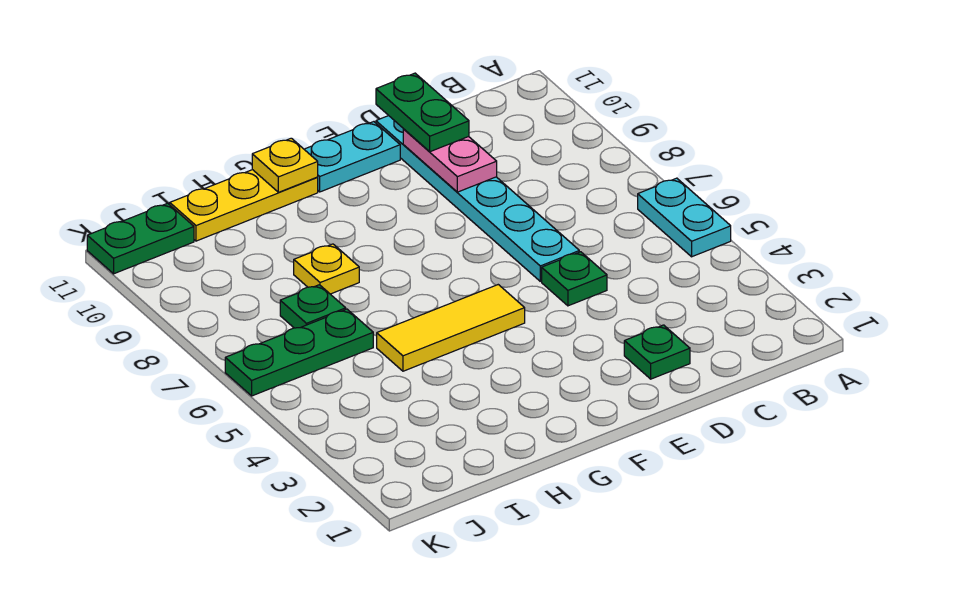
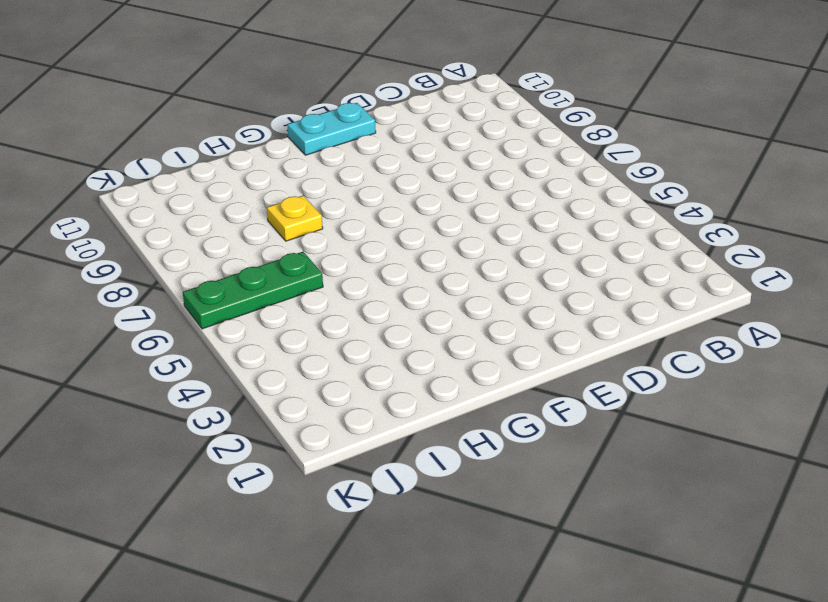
none -> cyan 1x2 plate [638,178,731,257]
none -> green 1x1 plate [624,325,690,379]
none -> green 1x1 plate [542,252,607,306]

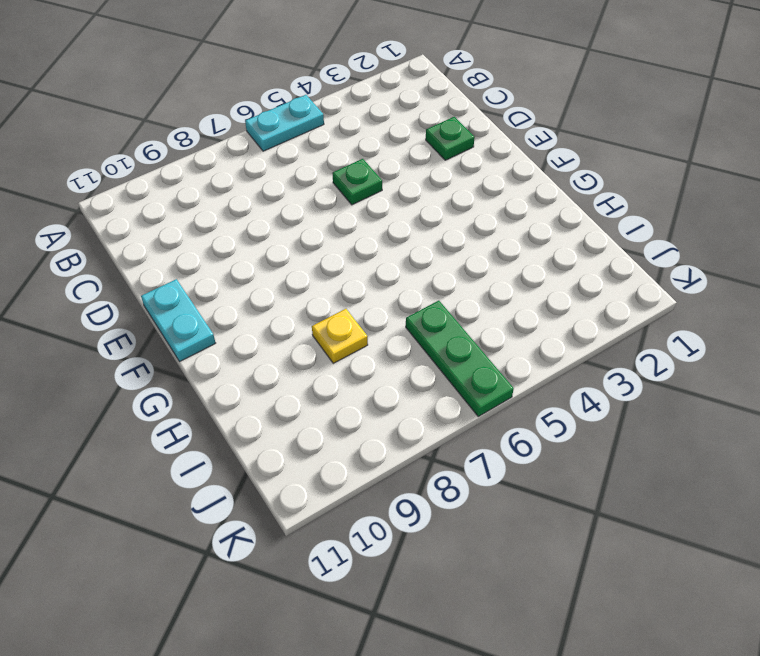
none -> cyan 1x6 plate [376,116,579,281]
none -> yellow 1x3 tile [377,285,525,371]
none -> yellow 1x3 plate [170,170,318,241]

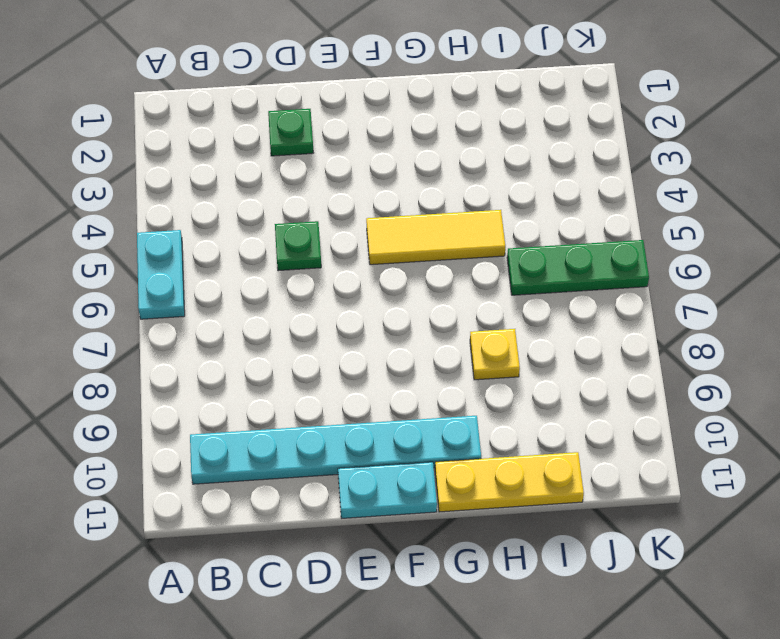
cyan 1x6 plate [190,416,481,484] -> cyan 1x6 plate turned to [376,116,579,281]
none -> green 1x1 plate [280,285,346,328]
none -> green 1x2 plate [87,203,194,274]
none -> pink 1x2 plate [403,129,497,192]

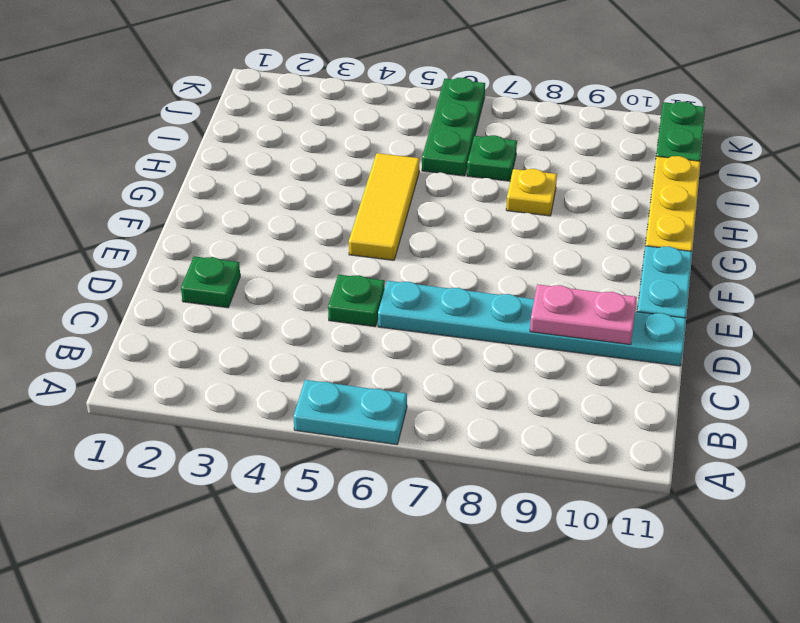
none -> yellow 1x1 plate [252,138,318,192]
none -> green 1x2 plate [376,73,469,152]

